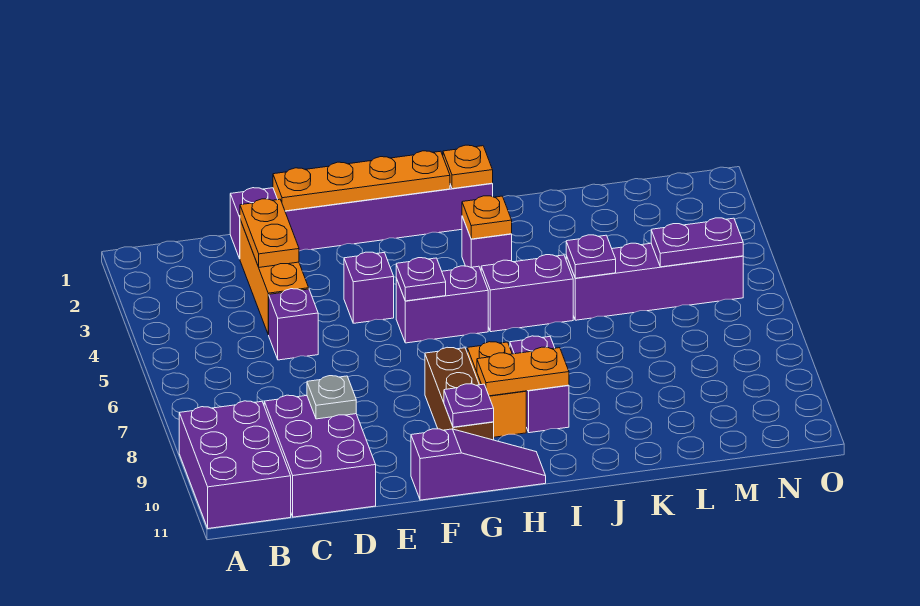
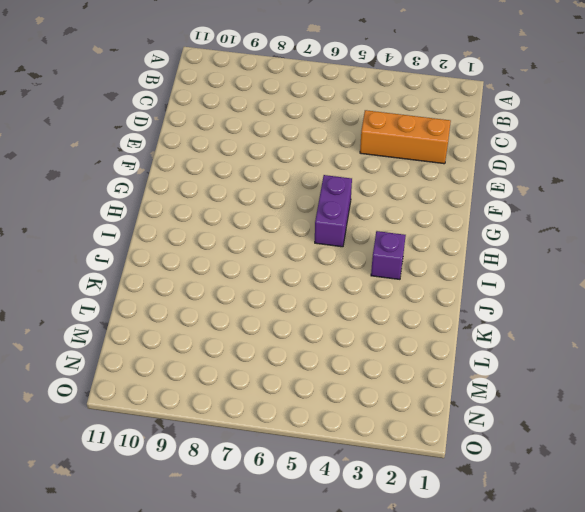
none -> purple 2x3 brick [179,401,291,529]
none -> purple 2x3 brick [264,395,376,517]
none -> purple 1x6 brick [230,183,493,259]

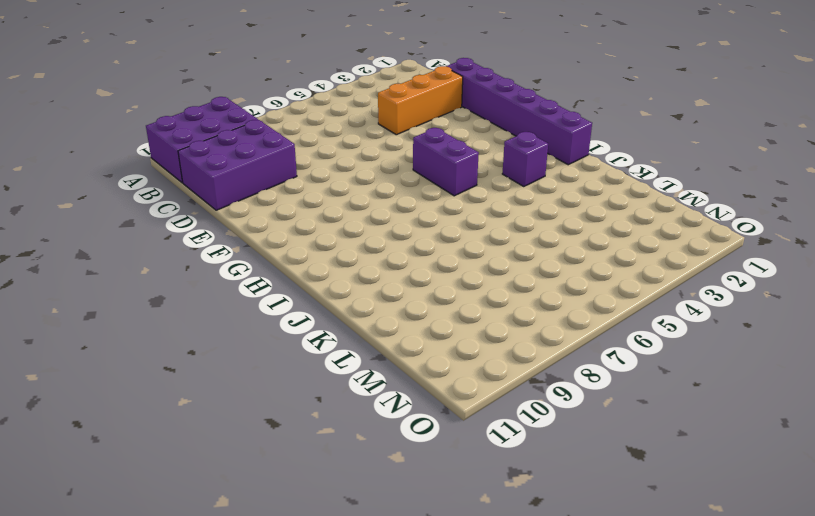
none -> purple 1x1 brick [269,289,318,360]
none -> purple 1x1 brick [344,252,394,323]
none -> purple 1x3 slope [411,429,546,500]

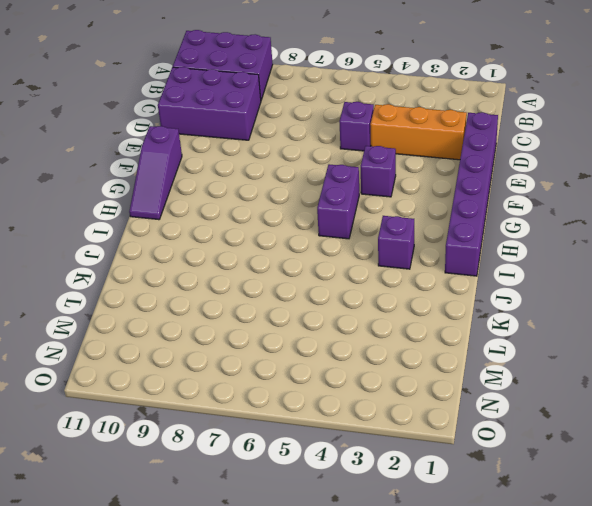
none -> brown 1x3 brick [425,347,494,440]
none -> orange 1x2 brick [467,342,526,437]
none -> purple 1x2 brick [481,255,573,332]

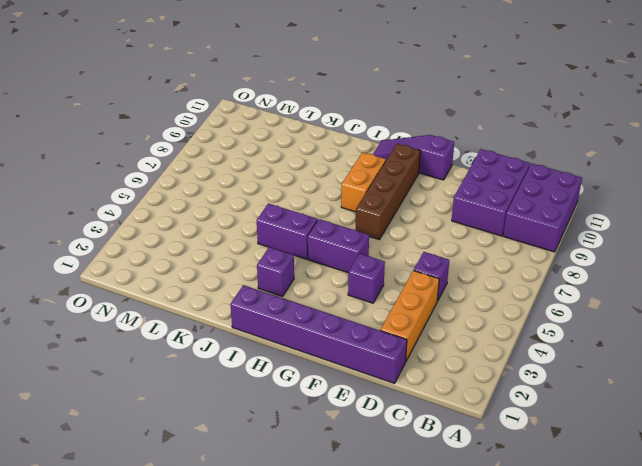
brown 1x4 brick [356,144,420,240] -> brown 1x3 brick [425,347,494,440]
none -> purple 1x2 brick [510,336,569,433]
none -> purple 1x4 brick [566,243,743,320]
none -> orange 1x2 plate [240,199,299,267]

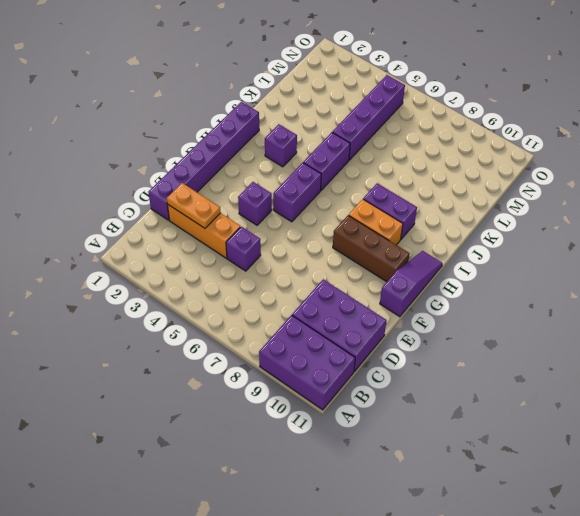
none -> grey 1x1 plate [307,376,356,419]
none -> orange 1x4 plate [273,151,450,211]
none -> purple 1x1 plate [396,258,446,301]

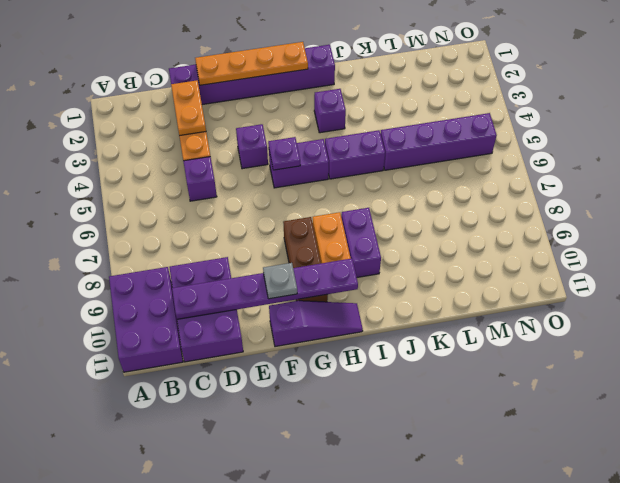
purple 1x6 plate [172,259,358,319] -> purple 1x1 plate [444,384,494,427]
grey 1x1 plate [263,263,297,299] -> grey 1x1 plate moved to [307,376,356,419]
none -> orange 1x2 plate [477,347,569,396]
none -> orange 1x1 plate [443,145,493,189]
none -> orange 1x1 plate [462,196,512,239]

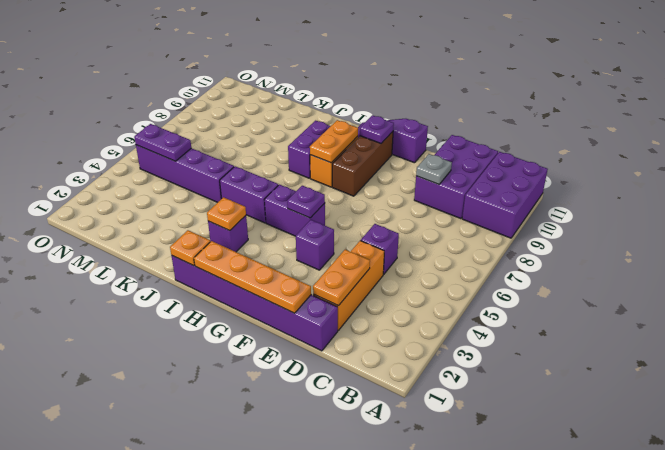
orange 1x2 plate [310,120,358,163] -> orange 1x2 plate turned to [477,347,569,396]
none -> purple 1x1 plate [566,235,616,278]

